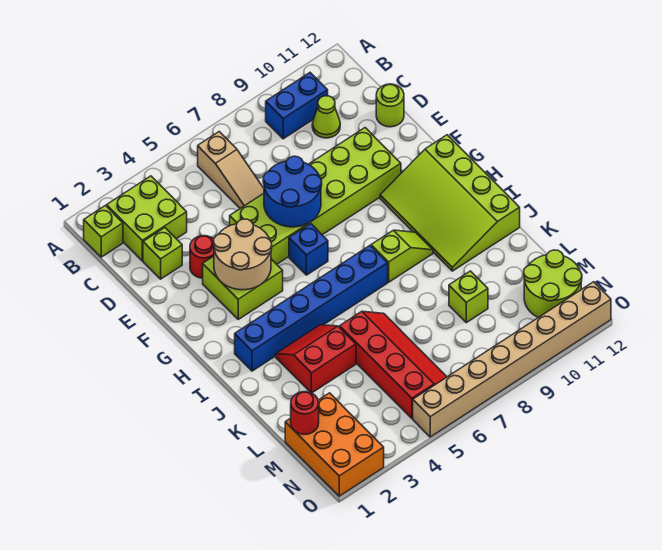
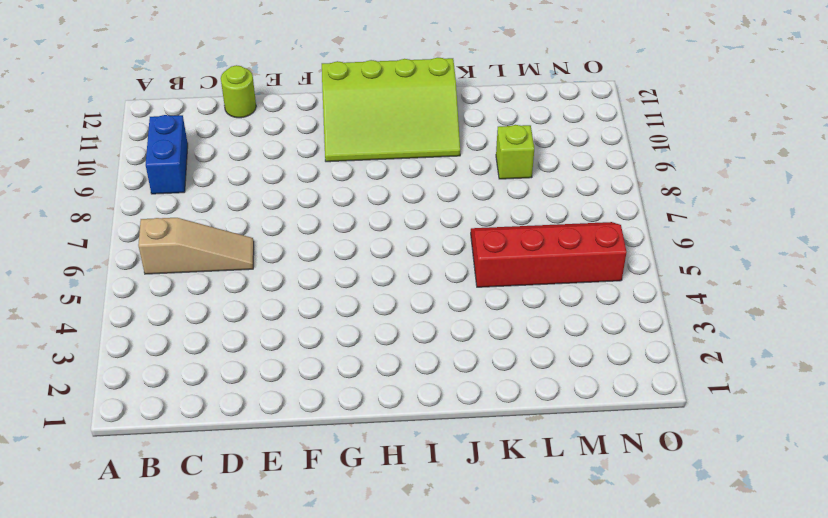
none -> lime 1x1 brick [84,206,123,257]
none -> lime 2x2 brick [107,176,187,261]
none -> lime 1x1 cone [312,96,340,138]

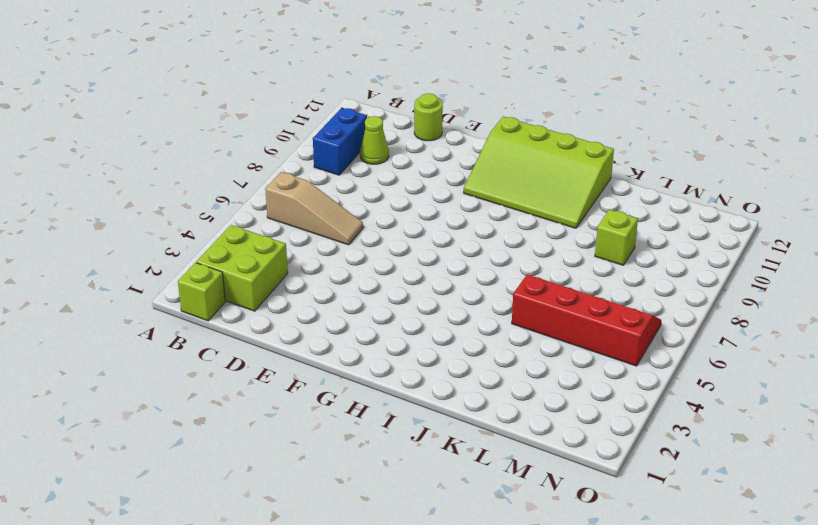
none -> lime 1x1 brick [143,228,182,279]
none -> red 1x1 round brick [190,236,214,278]
none -> lime 2x6 brick [230,128,401,264]

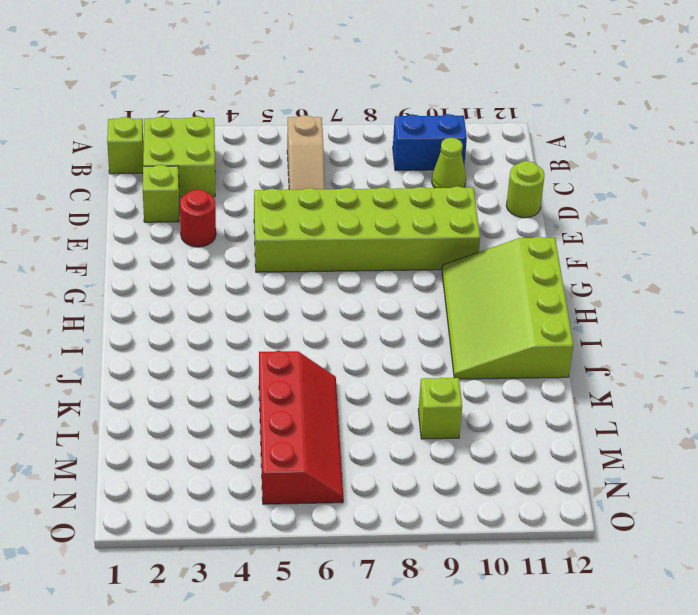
none -> lime 2x2 brick [203,256,283,319]
none -> blue 1x1 brick [289,224,328,275]
none -> blue 1x6 brick [235,246,388,371]

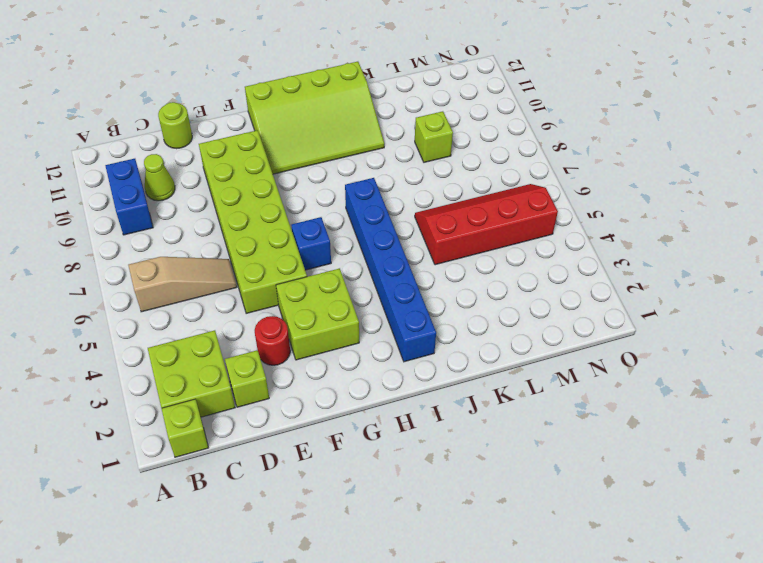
none -> lime 1x2 slope [371,230,433,282]
none -> red 2x2 slope [276,325,356,393]
none -> orange 2x3 brick [285,393,384,496]

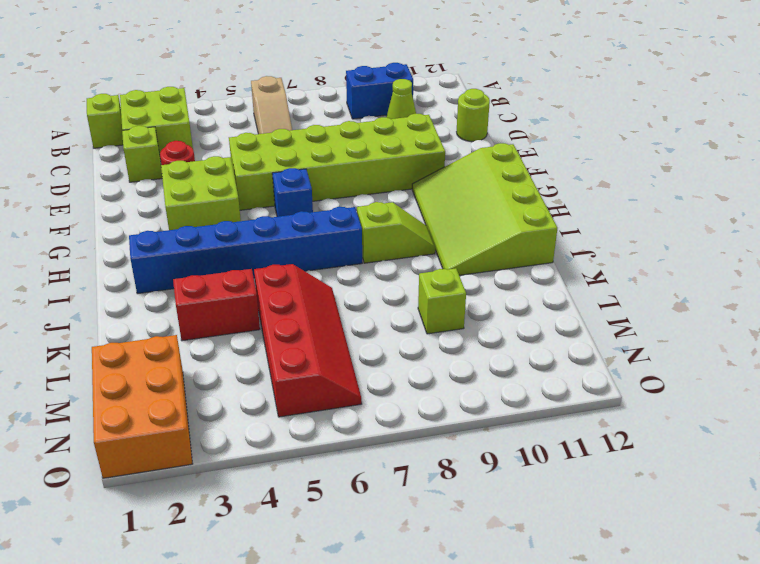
none -> lime 2x2 round brick [524,250,582,318]
none -> tan 1x8 brick [413,282,611,437]
none -> blue 2x2 round brick [263,156,322,227]

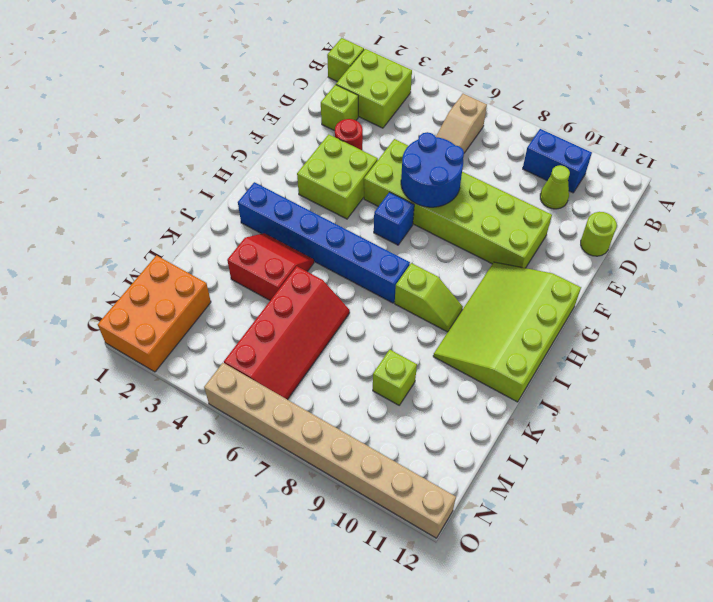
none -> lime 2x2 round brick [524,250,582,318]
none -> tan 2x2 round brick [213,219,272,290]
none -> red 1x1 round brick [291,392,319,434]

